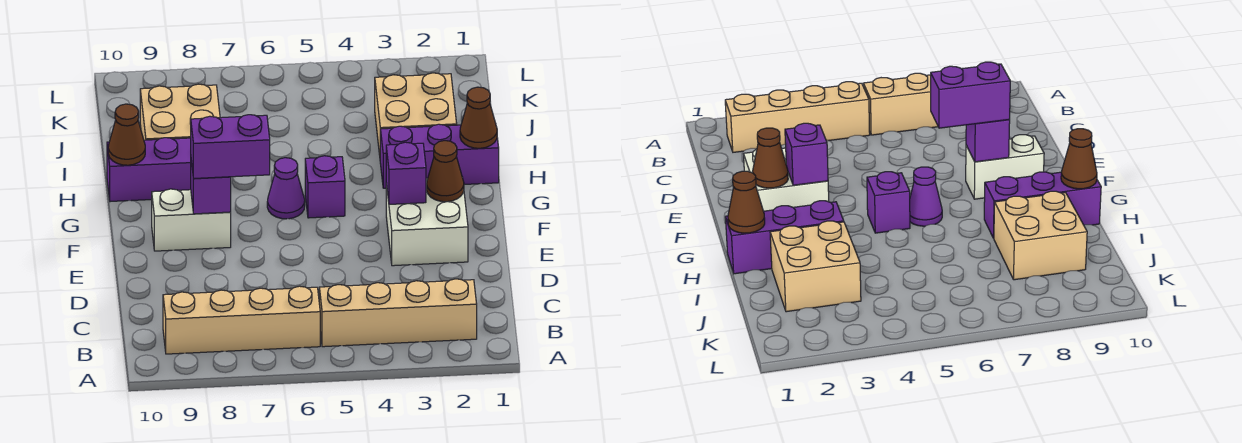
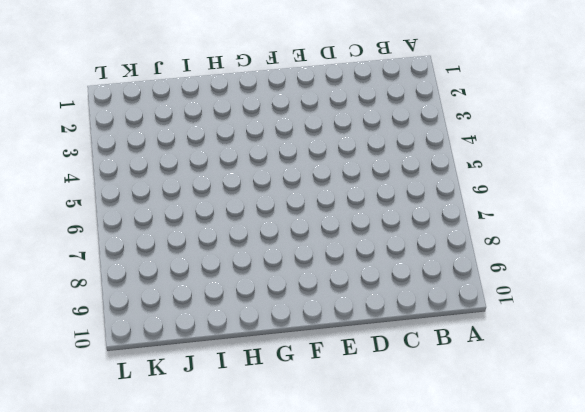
none -> tan 1x4 brick [319,279,477,347]
none -> tan 1x4 brick [163,286,320,354]
none -> white 2x2 brick [386,177,468,266]

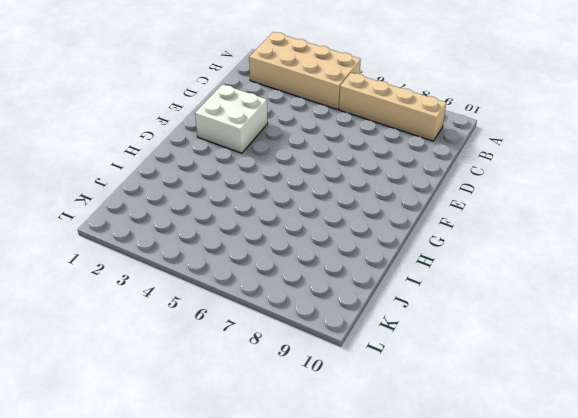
tan 2x4 brick [249,32,361,110] -> tan 1x4 brick [319,279,477,347]
none -> white 1x2 brick [152,189,231,251]
none -> purple 1x1 brick [305,156,345,218]
none -> purple 1x1 cone [267,158,305,219]

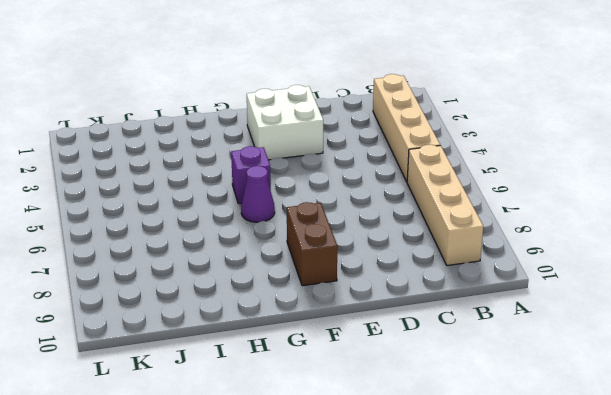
brown 1x2 brick [287,202,337,286] -> white 1x2 brick [152,189,231,251]
none -> purple 1x3 brick [380,124,499,188]
none -> purple 1x3 brick [107,138,191,202]
none -> tan 2x2 brick [375,73,457,155]

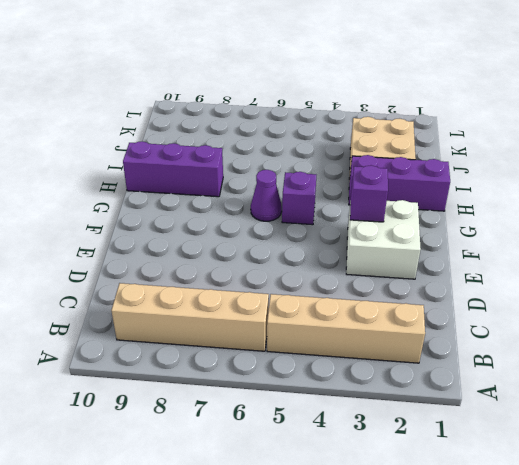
none -> white 1x2 brick [152,189,231,251]
none -> tan 2x2 brick [140,84,220,140]
none -> brown 1x1 cone [427,141,464,202]

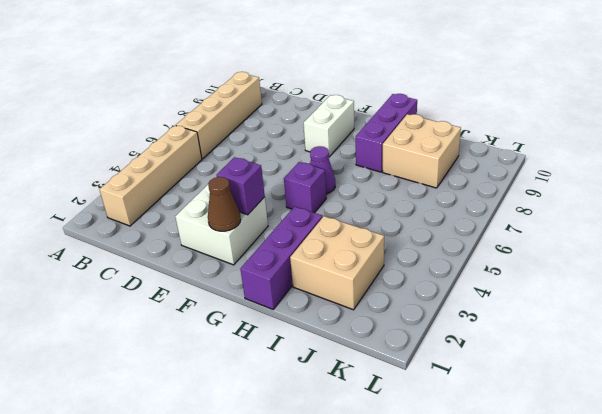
none -> purple 1x1 brick [191,161,231,214]
none -> brown 1x1 cone [460,87,497,148]
none -> brown 1x1 cone [108,104,145,165]

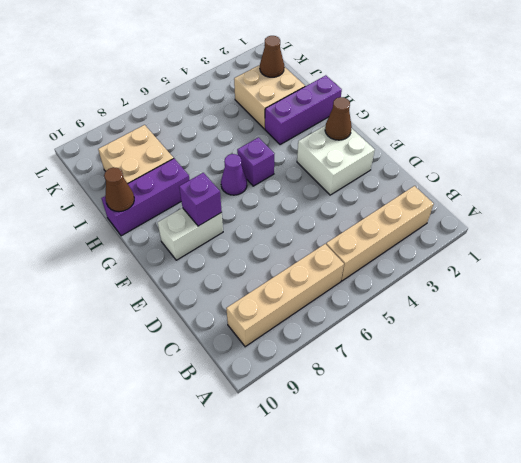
brown 1x1 cone [260,36,284,77] -> brown 1x1 cone moved to [460,87,497,148]
none -> purple 1x1 brick [386,142,426,204]
none -> purple 1x2 brick [191,115,270,179]

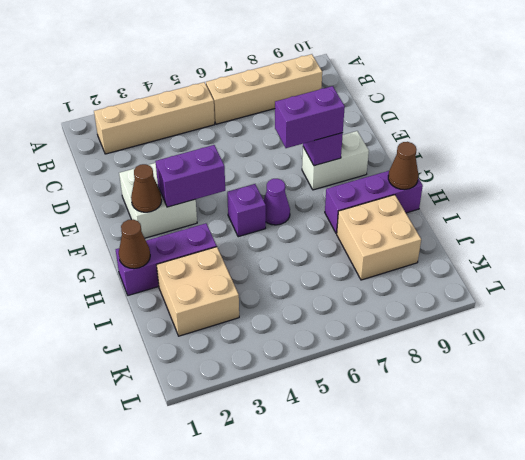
purple 1x2 brick [156,145,225,207] -> purple 1x1 brick [386,142,426,204]

